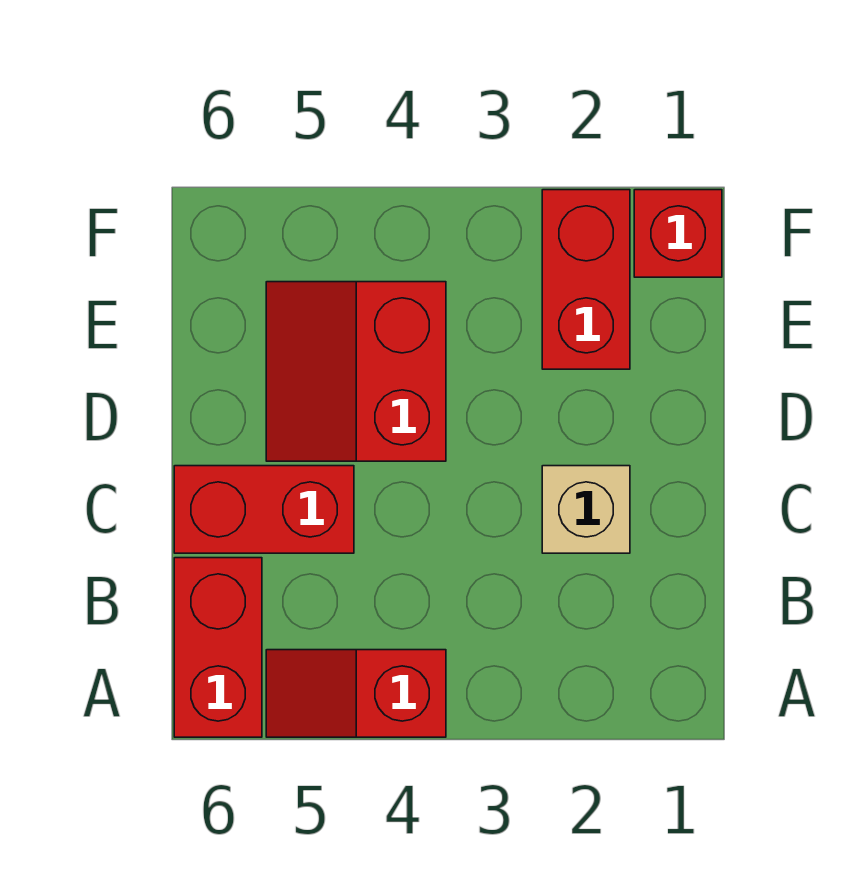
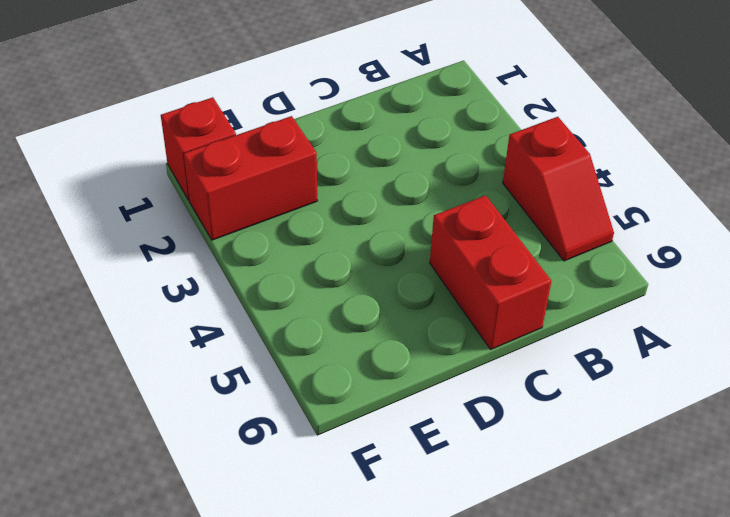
none -> red 1x2 brick [174,558,262,737]
none -> tan 1x1 brick [542,466,630,553]

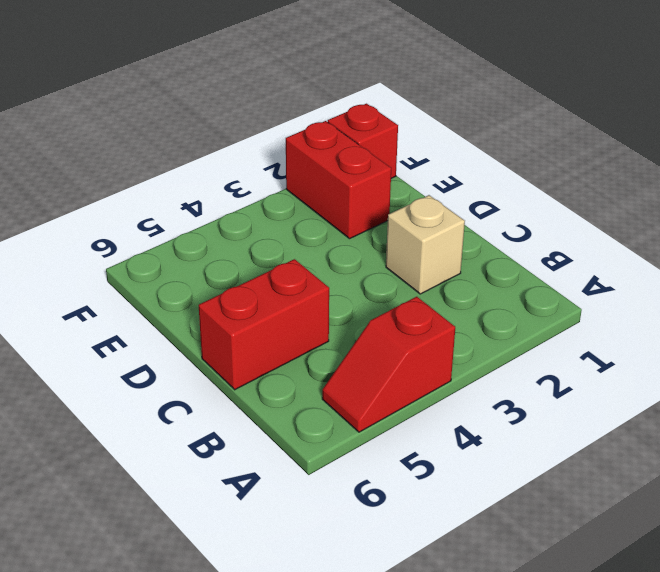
none -> red 1x2 brick [174,558,262,737]
none -> red 2x2 slope [266,282,446,461]

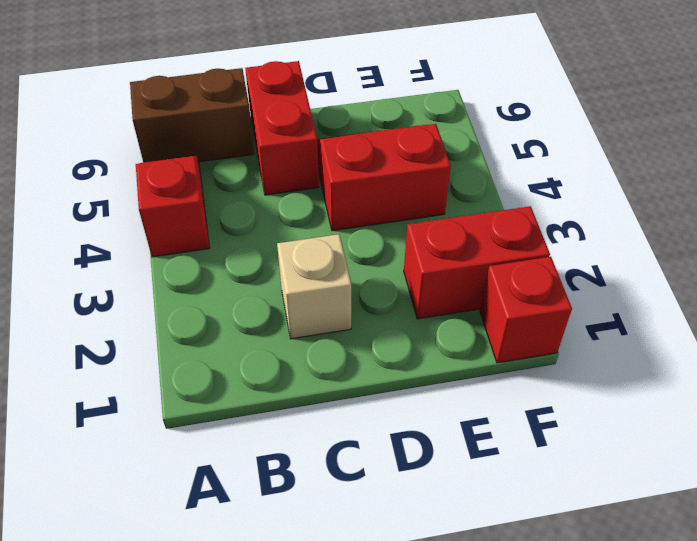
brown 1x2 brick [130,68,255,162] -> red 1x2 brick [174,558,262,737]

